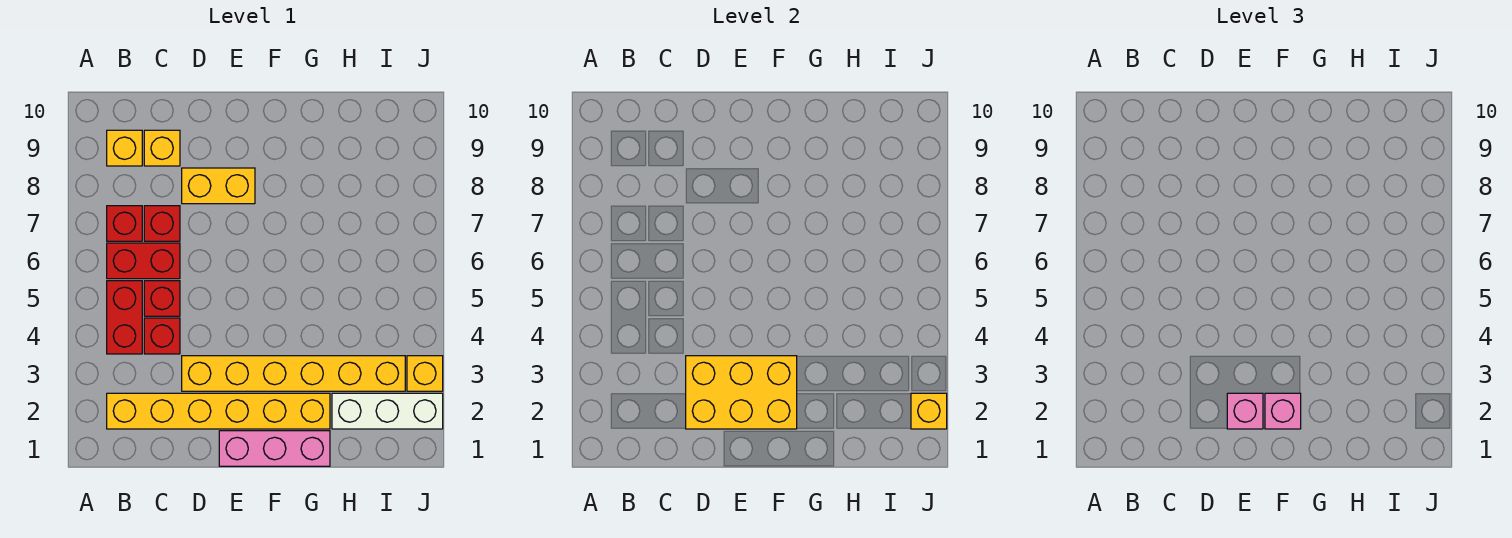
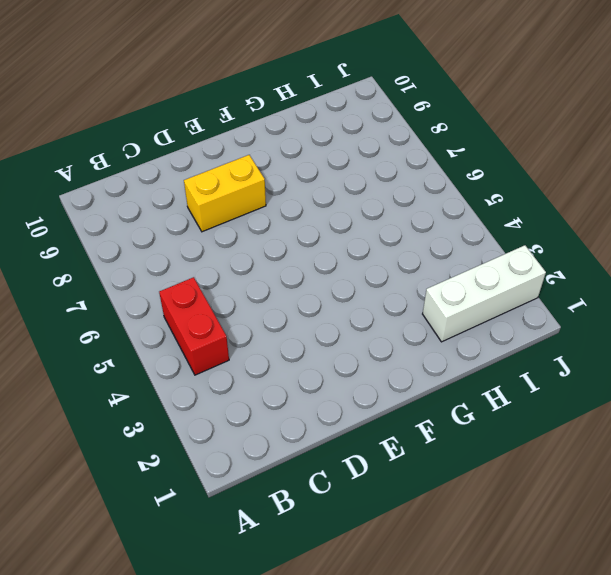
none -> yellow 1x6 brick [107,393,330,429]
none -> red 1x2 brick [107,243,180,279]
none -> red 1x1 brick [107,206,142,241]

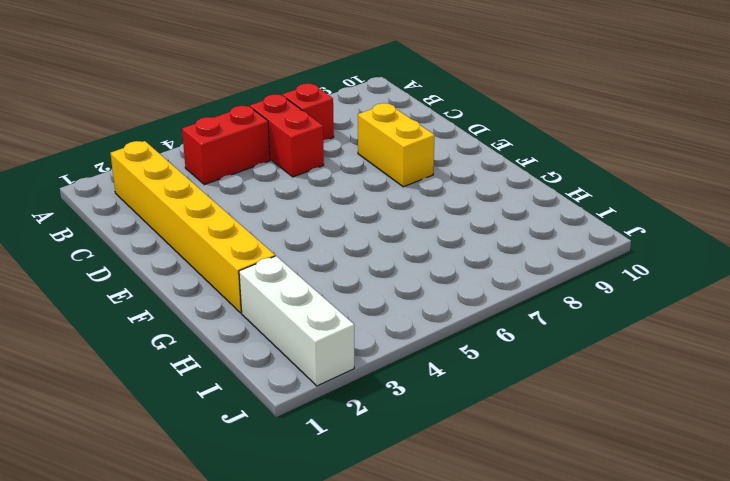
none -> yellow 1x1 brick [107,130,142,166]
none -> red 1x1 brick [144,318,180,354]
none -> red 1x1 brick [144,281,180,316]

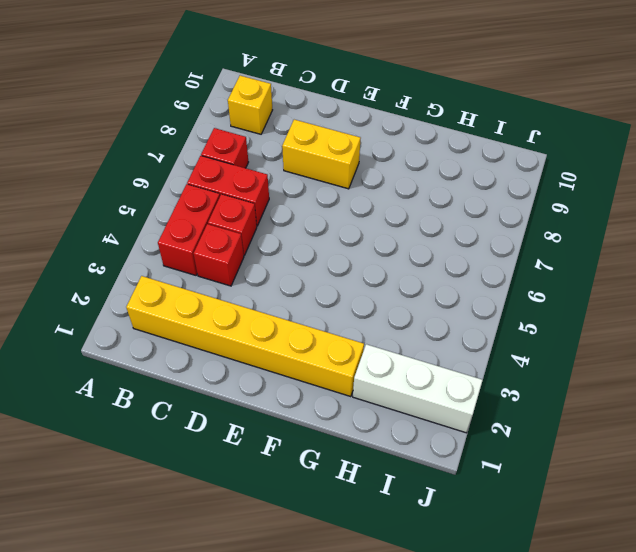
none -> red 1x1 brick [144,206,180,241]
none -> yellow 1x1 brick [144,130,180,166]
none -> yellow 1x6 brick [182,356,405,391]

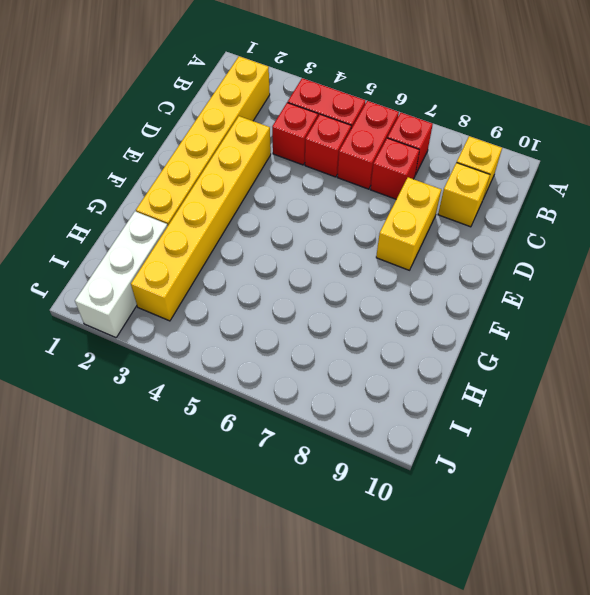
none -> pink 1x3 brick [219,431,330,466]
none -> yellow 1x1 brick [407,356,443,391]
none -> yellow 2x3 brick [686,356,797,429]

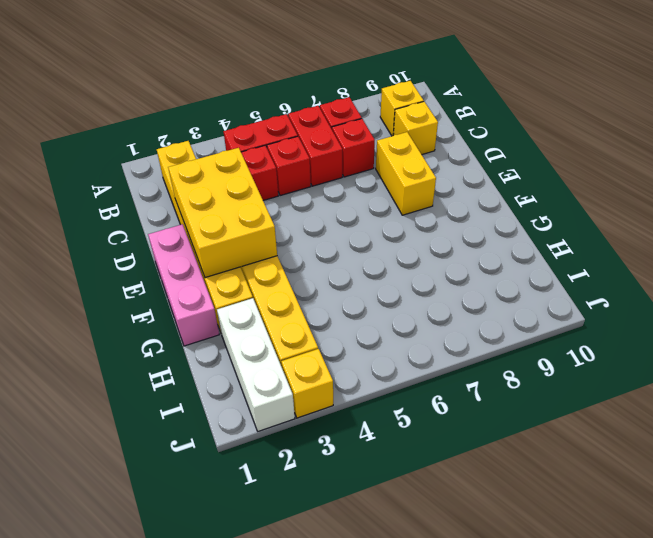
none -> yellow 1x1 brick [911,393,947,429]
none -> pink 1x1 brick [1227,393,1263,429]
none -> pink 1x1 brick [1265,393,1301,429]

